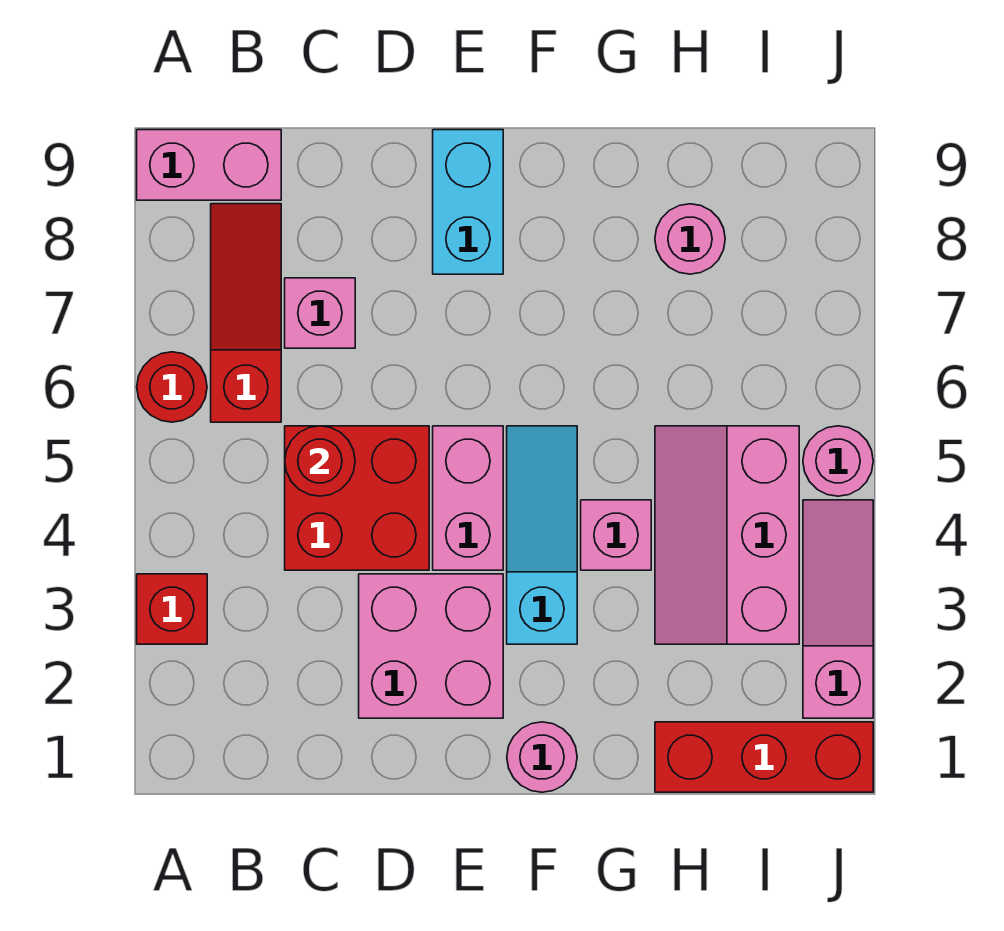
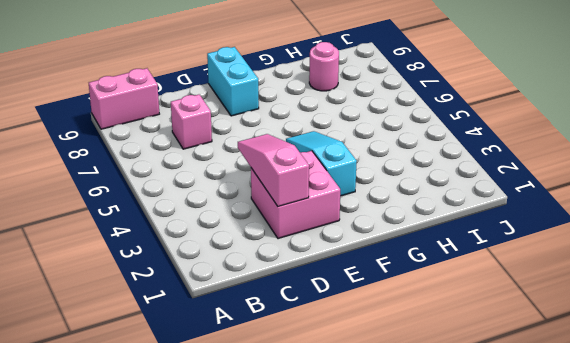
pink 1x3 slope [238,134,309,206] -> pink 1x3 slope moved to [803,500,873,718]
none -> red 1x1 brick [137,574,207,644]
none -> red 1x1 round brick [137,352,207,422]
none -> red 1x3 slope [211,204,281,422]

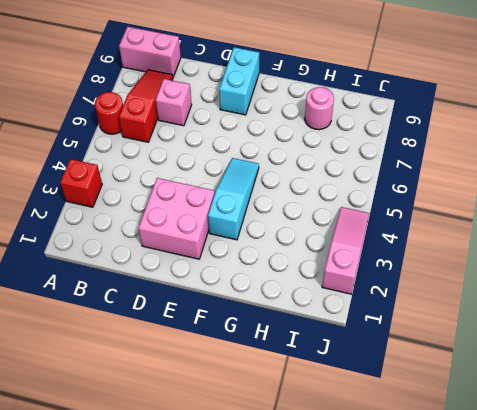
none -> red 2x2 brick [285,426,429,570]
none -> pink 1x2 brick [433,426,503,570]
none -> pink 1x1 round brick [507,722,577,792]

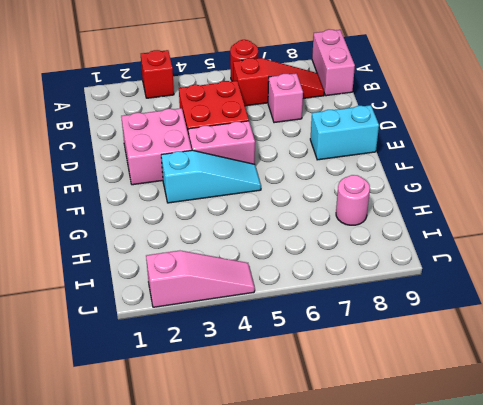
none -> pink 1x1 round brick [507,722,577,792]
none -> pink 1x1 brick [581,500,651,570]
none -> red 1x3 brick [655,722,873,792]

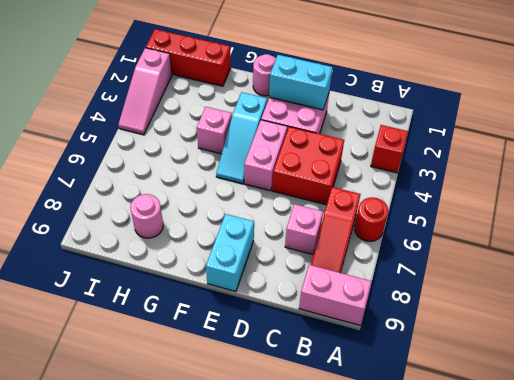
cyan 1x2 brick [269,55,333,110] -> none
none -> pink 2x3 slope [655,426,799,644]
none -> pink 1x1 round brick [803,426,873,496]
none -> red 1x1 round brick [285,426,355,496]

